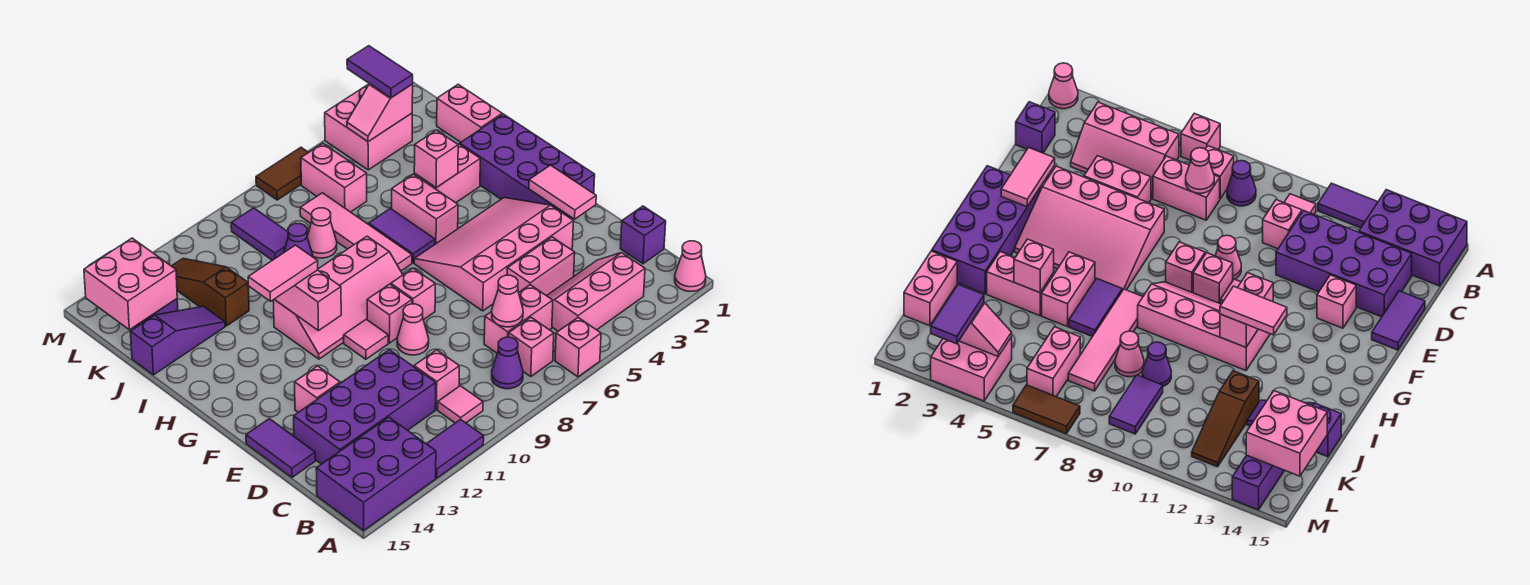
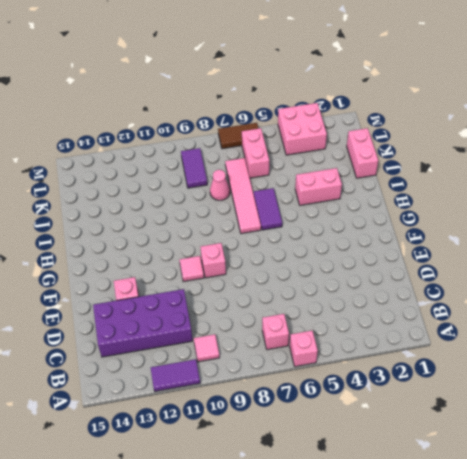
none -> pink 1x1 cone [675,241,706,291]
none -> purple 2x3 brick [316,417,436,530]
none -> pink 2x3 slope [547,253,645,331]
none -> purple 1x1 cone [492,337,523,389]

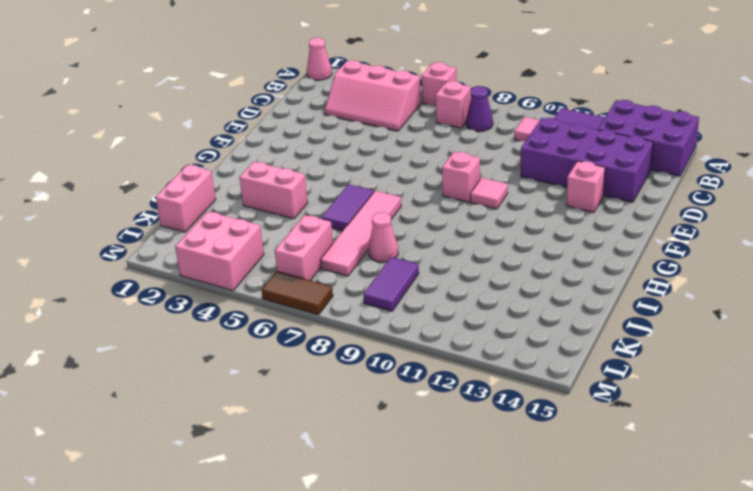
none -> purple 1x1 brick [620,206,666,264]
none -> pink 1x2 brick [484,285,553,353]
none -> pink 1x1 brick [414,350,459,410]
none -> pink 1x2 brick [507,237,575,296]

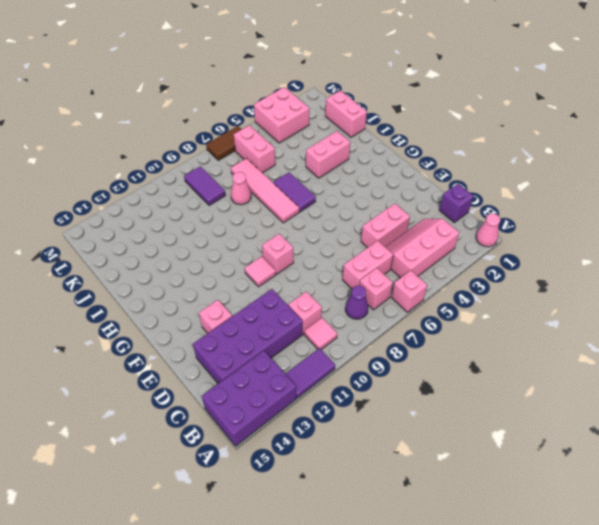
none -> purple 1x2 tile [246,419,315,477]
none -> pink 3x4 slope [414,198,573,311]
none -> pink 1x1 cone [397,304,429,355]
none -> purple 2x4 brick [460,114,595,218]

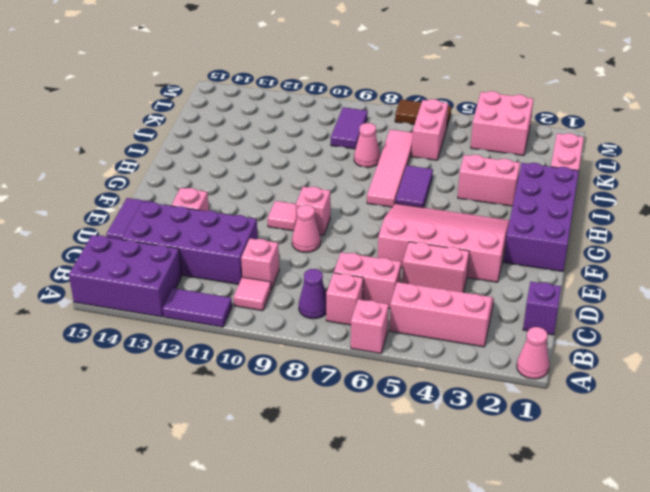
none -> pink 1x1 brick [391,268,435,320]
none -> pink 2x4 slope [273,236,403,359]
none -> pink 1x2 brick [392,174,458,244]
none -> purple 1x1 cone [284,223,313,257]

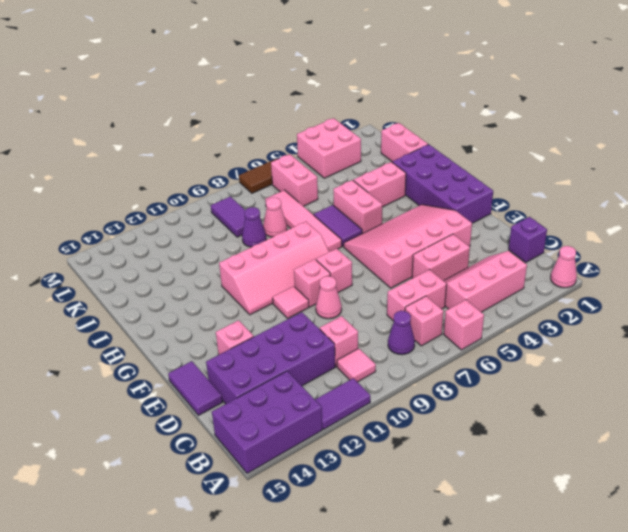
none -> brown 1x3 slope [172,258,249,326]
none -> purple 1x3 slope [131,306,225,375]
none -> purple 1x3 brick [1232,455,1284,510]
none -> pink 1x1 cone [492,275,523,327]

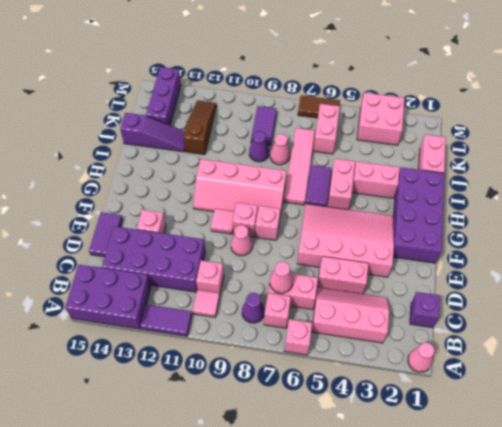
none -> pink 1x2 tile [529,165,596,219]
none -> pink 1x2 brick [274,270,341,331]
none -> pink 1x1 brick [414,130,458,188]
none -> pink 2x2 brick [84,238,177,330]

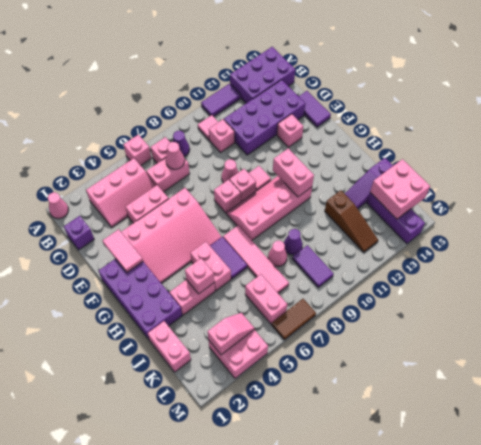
none -> pink 1x2 tile [248,245,318,301]
none -> purple 1x2 tile [347,46,413,98]

